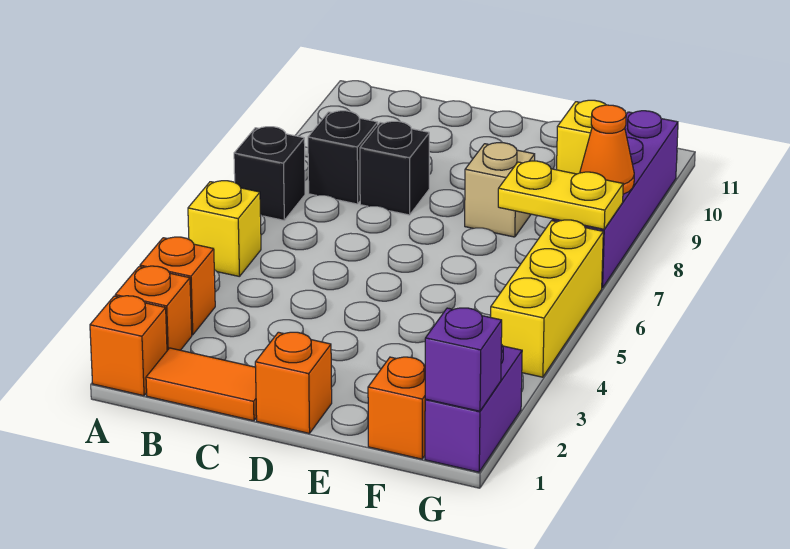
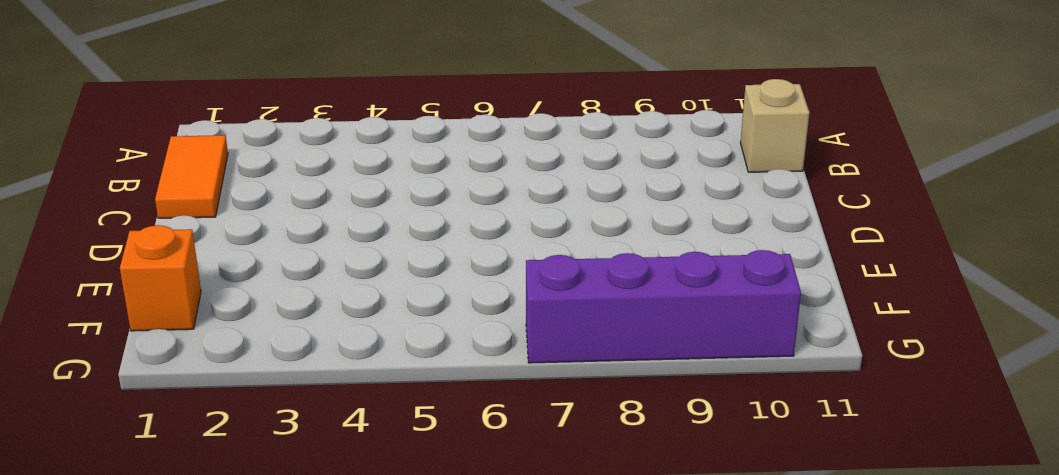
tan 1x1 brick [741,79,809,172] -> tan 1x1 brick moved to [465,143,535,237]
none -> orange 1x1 brick [90,296,167,396]
none -> orange 1x1 brick [115,266,192,350]
none -> orange 1x1 brick [140,237,215,335]

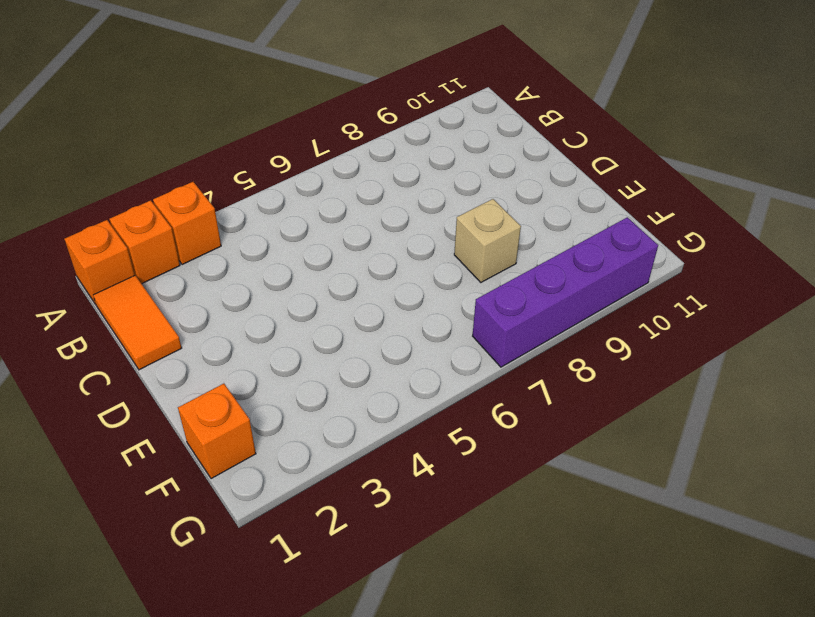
none -> yellow 1x1 brick [188,181,261,277]
none -> black 1x1 brick [234,127,305,220]
none -> black 1x1 brick [308,111,378,204]

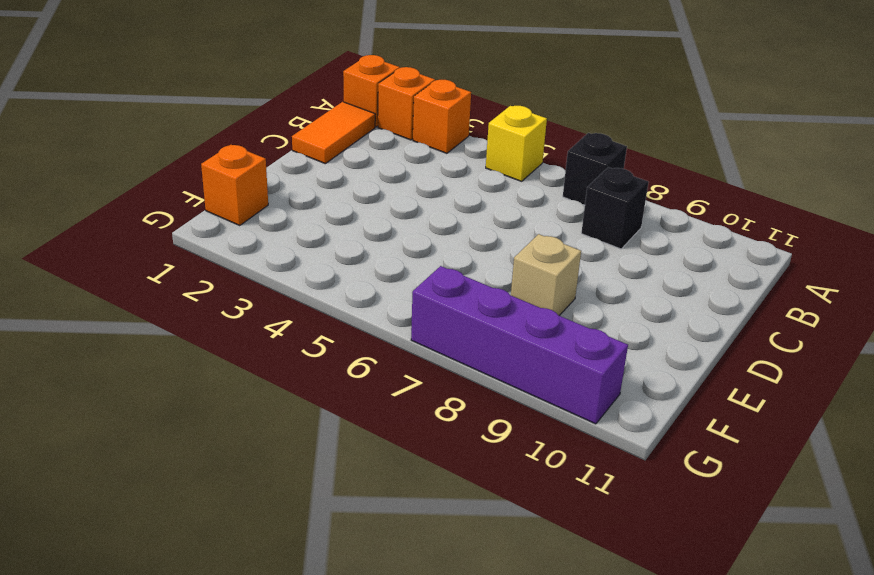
none -> black 1x1 brick [360,121,429,215]
none -> orange 1x1 brick [255,332,332,433]
none -> yellow 1x1 brick [557,100,606,174]

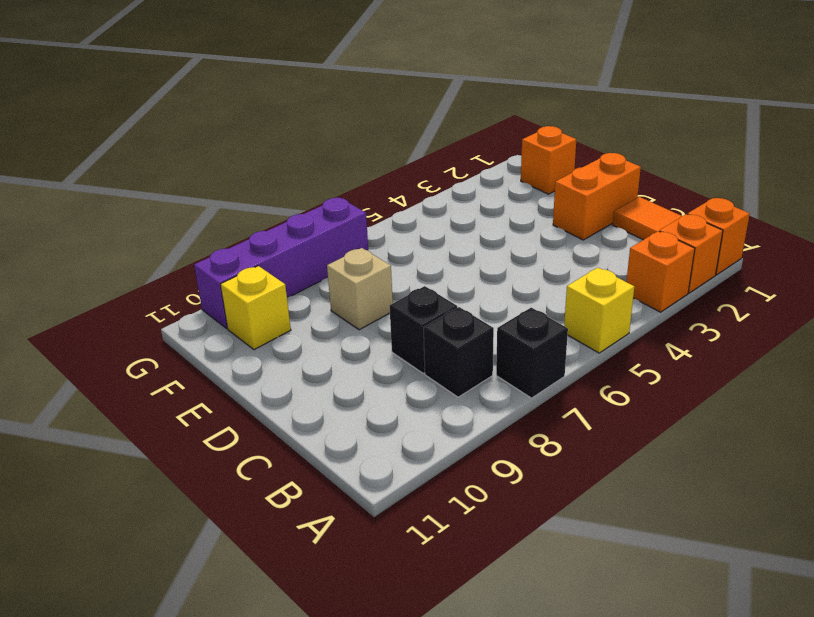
orange 1x2 brick [553,153,641,240] -> orange 1x1 brick [255,332,332,433]
none -> purple 1x2 brick [425,344,522,472]
none -> yellow 1x3 brick [491,220,603,377]
none -> yellow 1x2 plate [498,161,623,229]

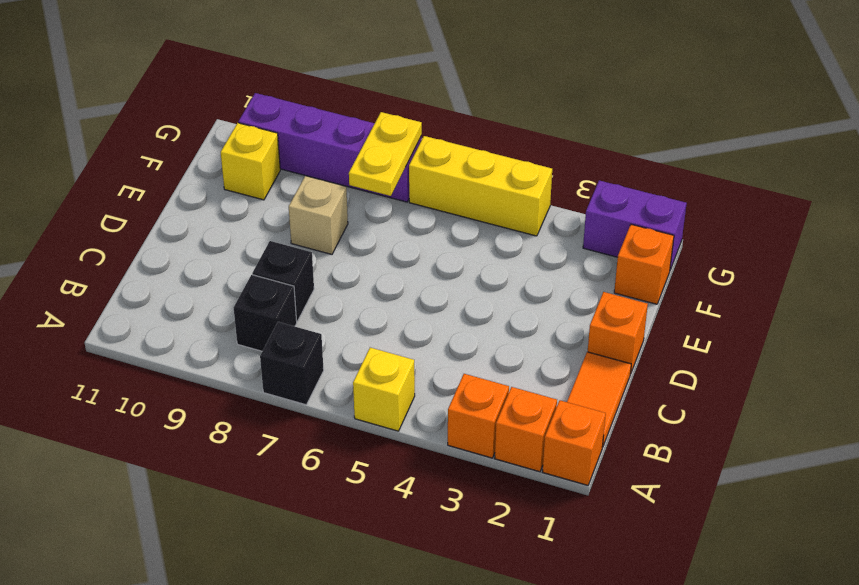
none -> purple 1x1 brick [425,308,502,411]
none -> orange 1x1 cone [580,105,634,194]

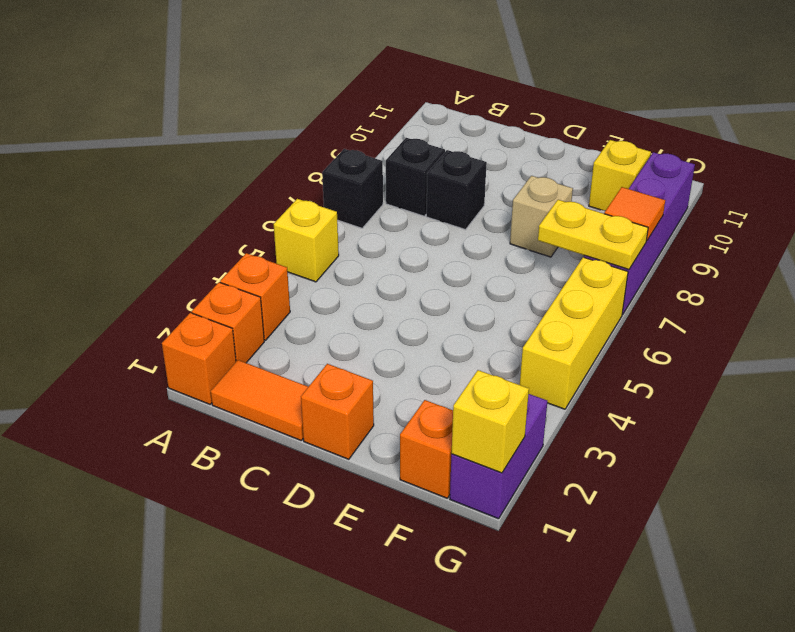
yellow 1x1 brick [452,370,529,473] -> purple 1x1 brick [425,308,502,411]
orange 1x1 tile [604,187,665,241] -> orange 1x1 cone [580,105,634,194]

